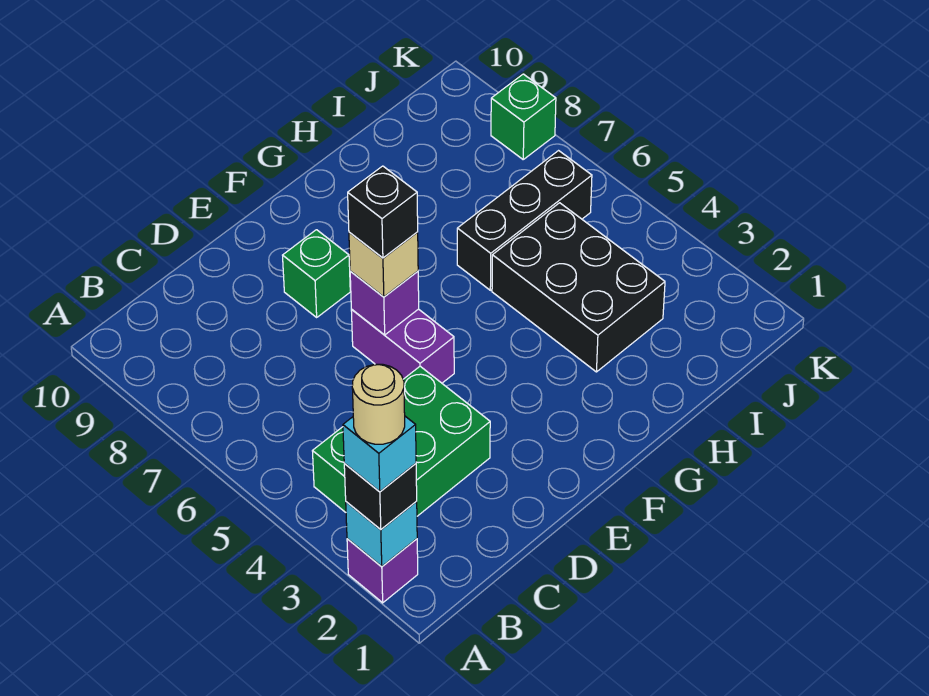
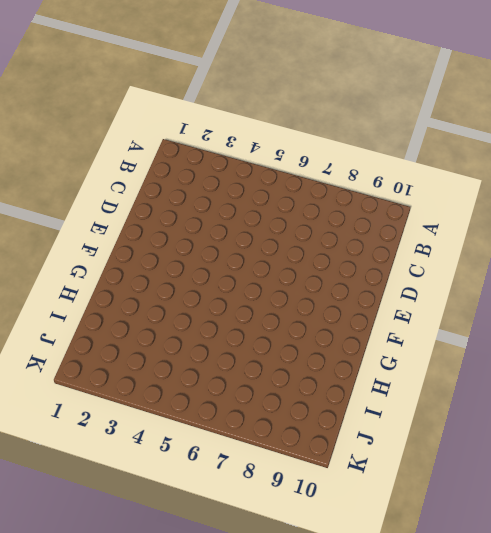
none -> purple 1x1 brick [347,539,418,603]
none -> green 2x3 brick [313,366,490,516]
none -> purple 1x2 brick [351,309,454,383]

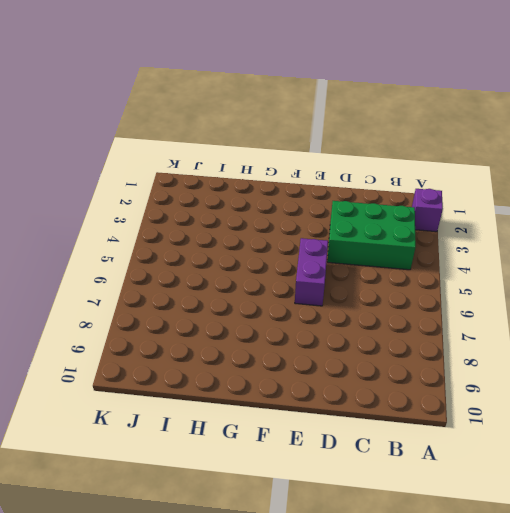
none -> green 1x1 brick [283,230,350,317]
none -> black 2x3 brick [492,203,665,372]
none -> black 1x3 brick [457,151,592,290]

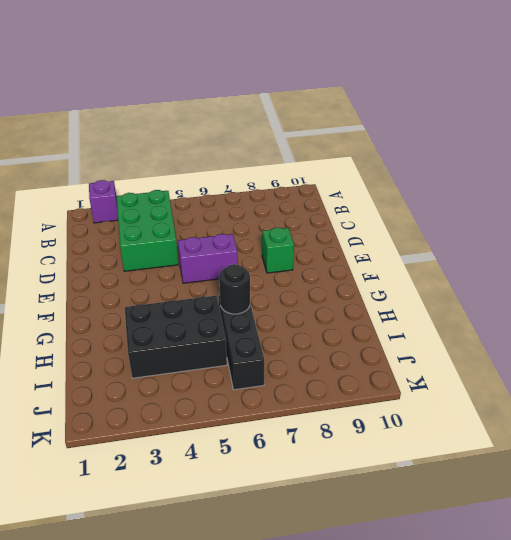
black 1x1 round brick [219,264,250,314] -> none
none -> green 1x1 brick [491,74,556,159]
none -> cyan 1x1 brick [346,501,417,567]
none -> purple 1x1 brick [350,271,419,335]

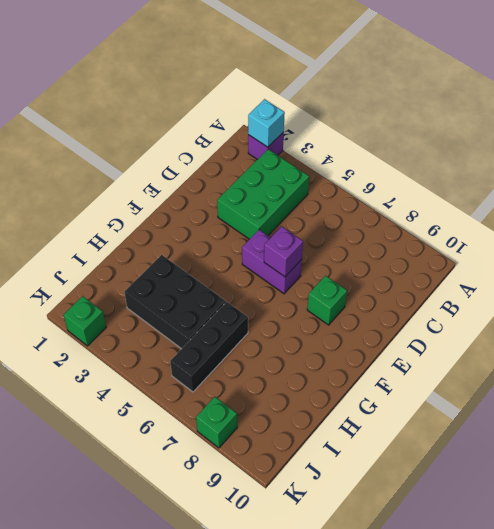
green 1x1 brick [64,296,106,346] -> none
none -> black 1x1 brick [344,464,417,530]
none -> tan 1x1 brick [349,232,418,297]
none -> cyan 1x1 brick [343,416,416,492]

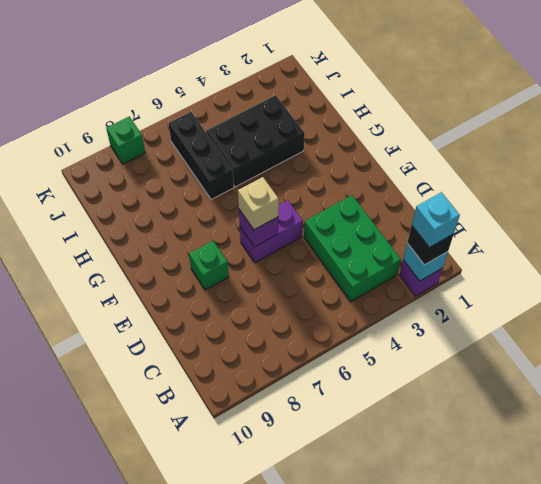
none -> black 1x1 brick [348,166,418,258]
none -> tan 1x1 round brick [352,364,405,444]

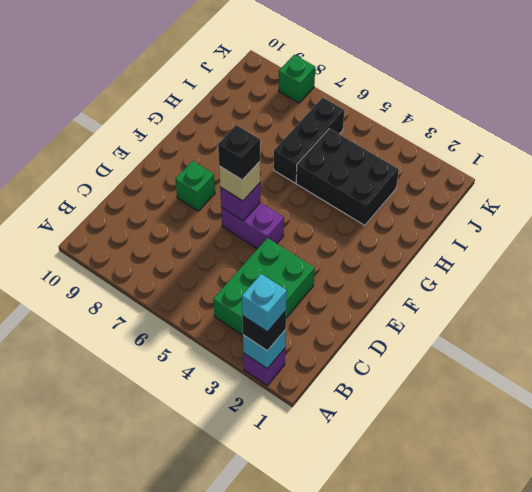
none -> tan 1x1 round brick [352,364,405,444]

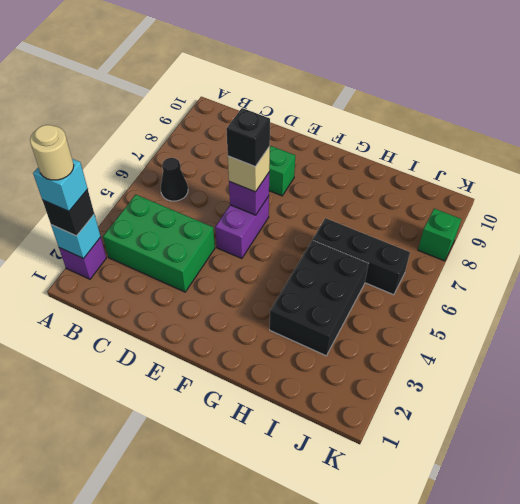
black 1x1 cone [161,158,188,201] -> none

